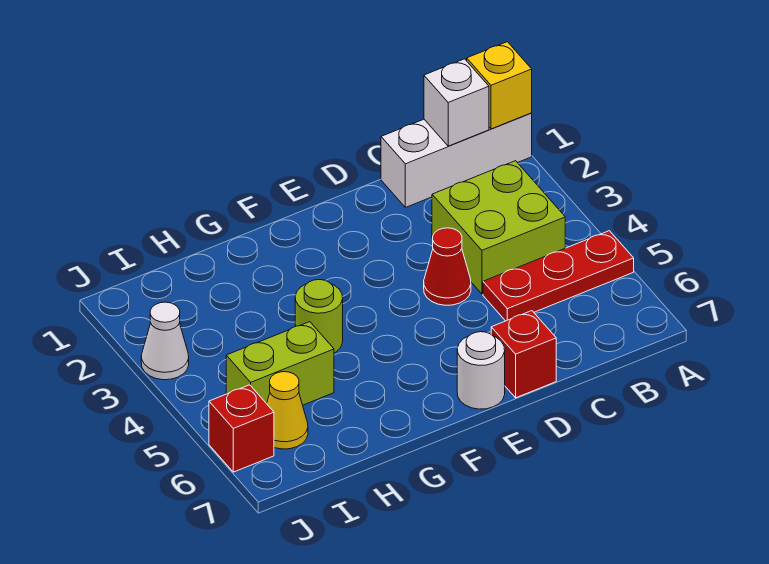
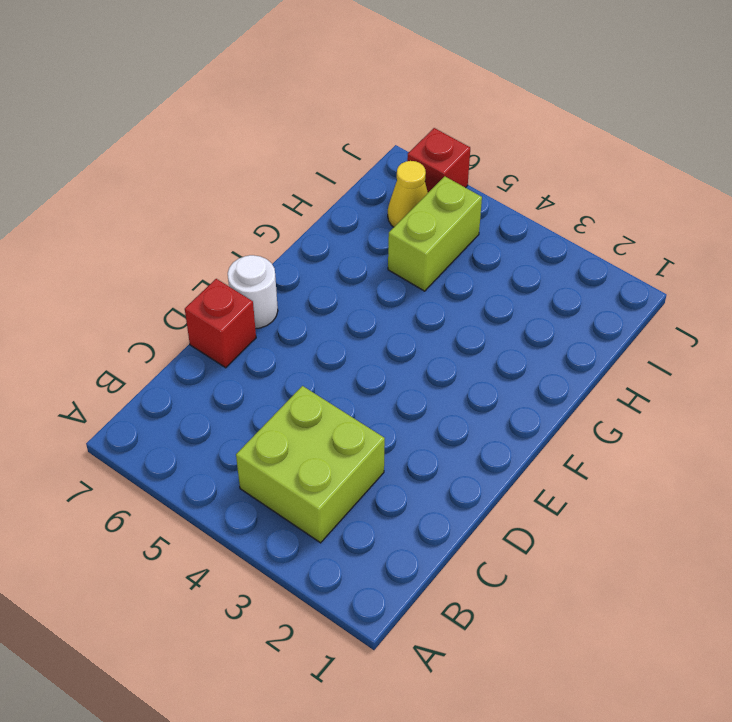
none -> white 1x3 brick [381,113,532,207]
none -> red 1x3 plate [483,231,634,321]
none -> red 1x1 cone [424,228,471,305]

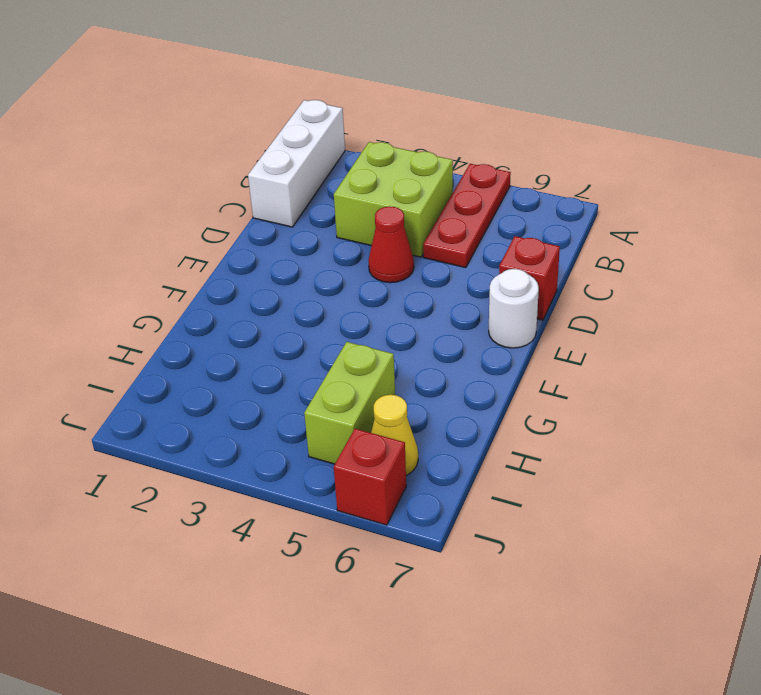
none -> lime 1x1 round brick [295,280,343,353]
none -> white 1x1 cone [141,302,189,380]
none -> yellow 1x1 brick [467,42,532,129]

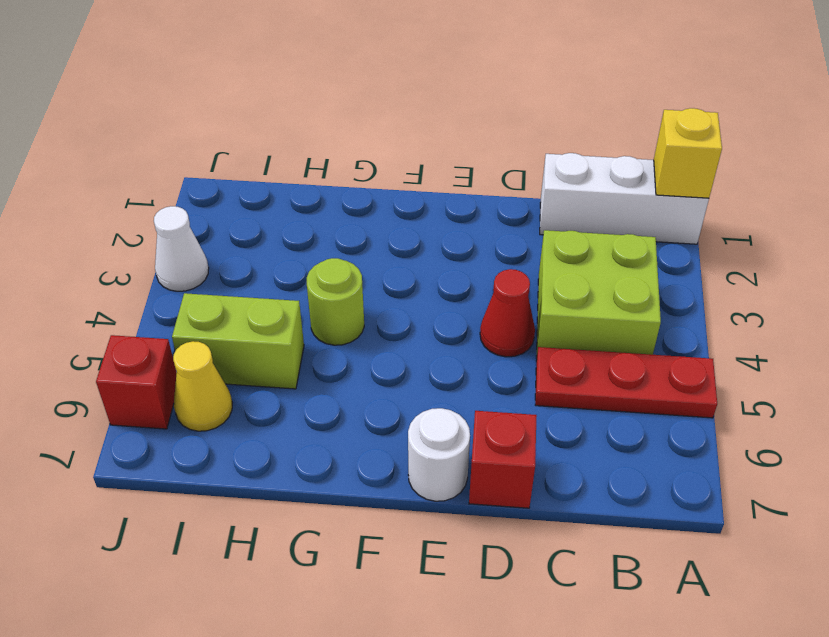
none -> white 1x1 brick [424,59,489,146]

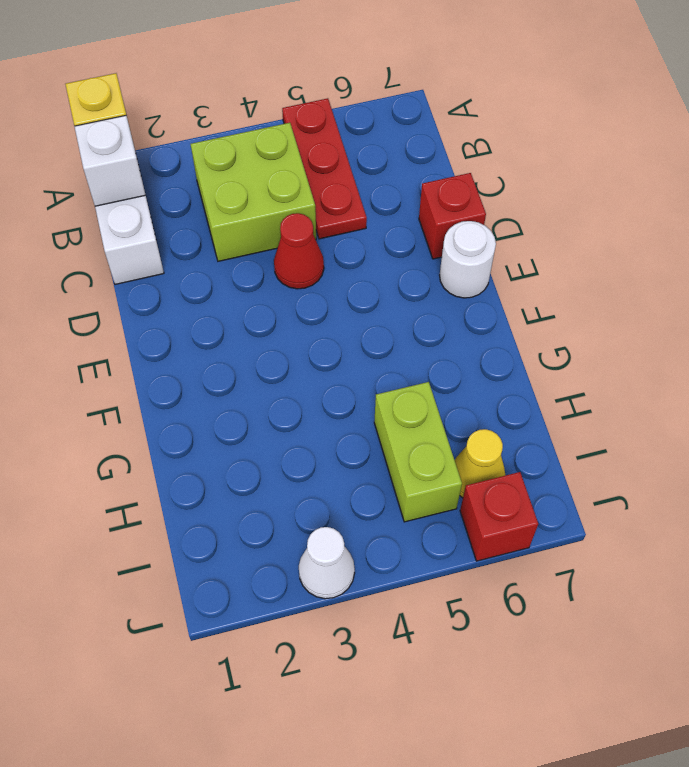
none -> lime 1x1 round brick [295,280,343,353]

